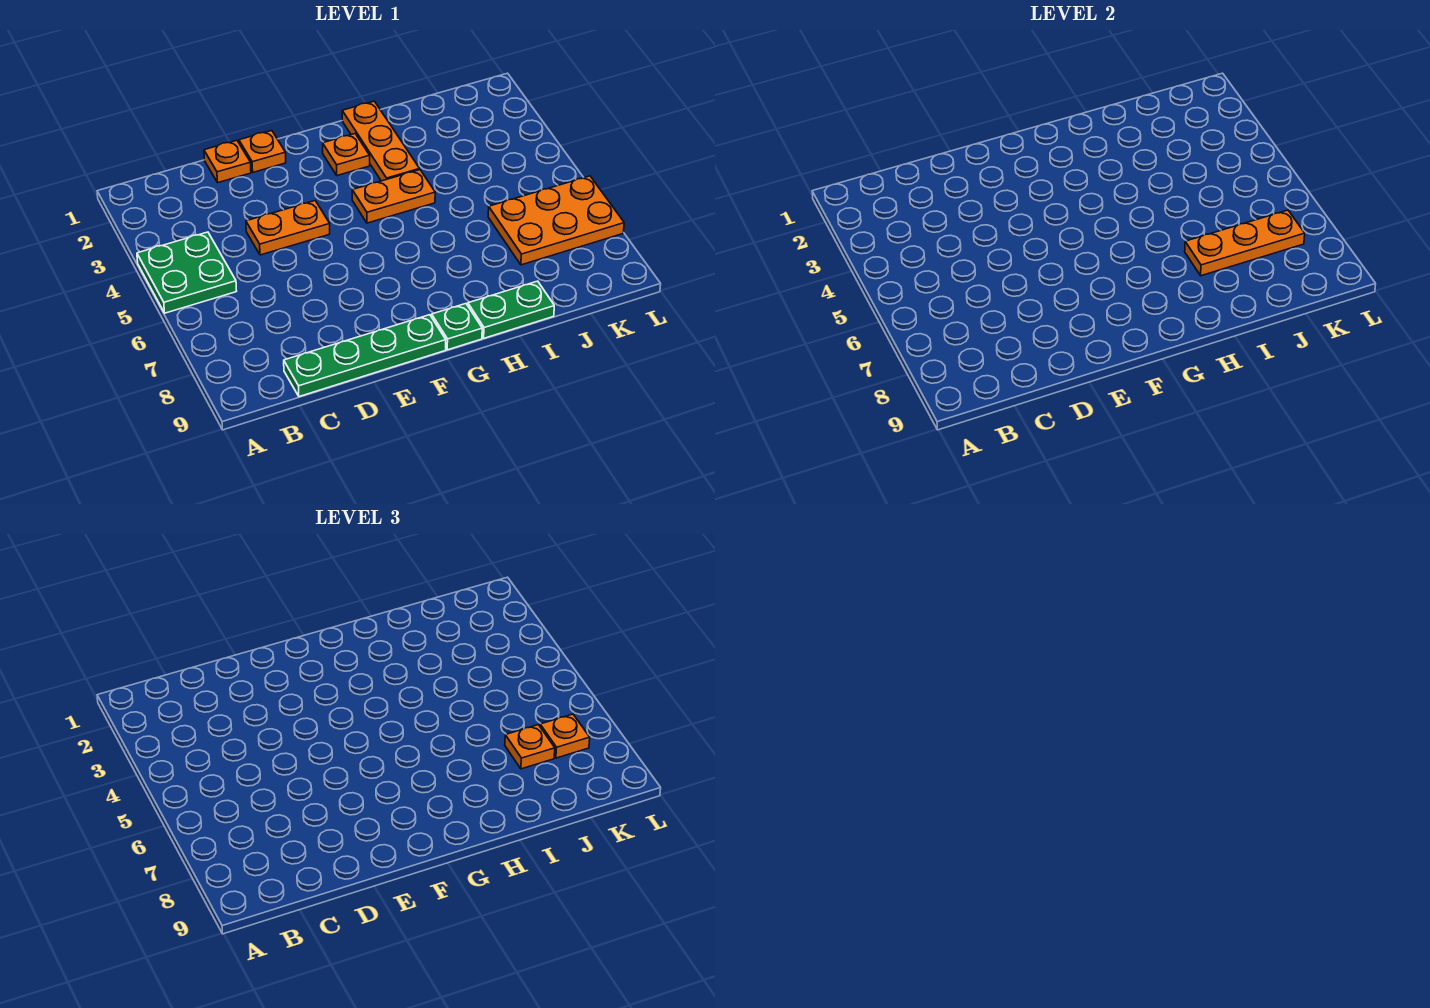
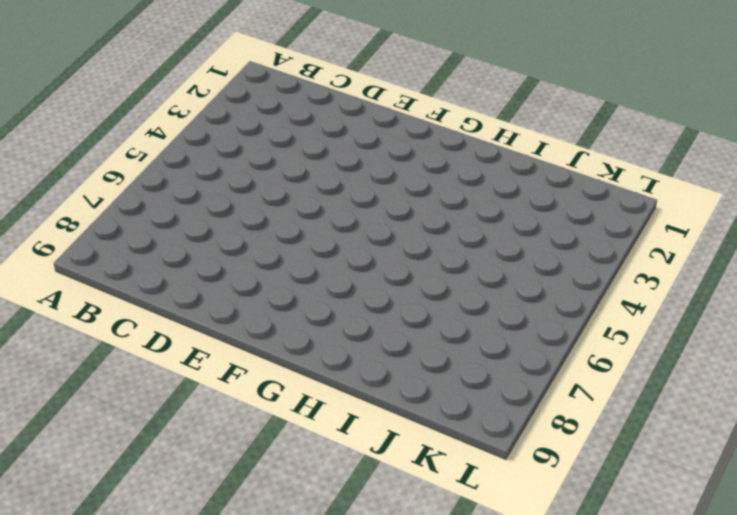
none -> green 2x2 plate [137,232,236,313]
none -> green 1x4 plate [284,315,446,397]
none -> orange 1x1 plate [204,140,251,183]

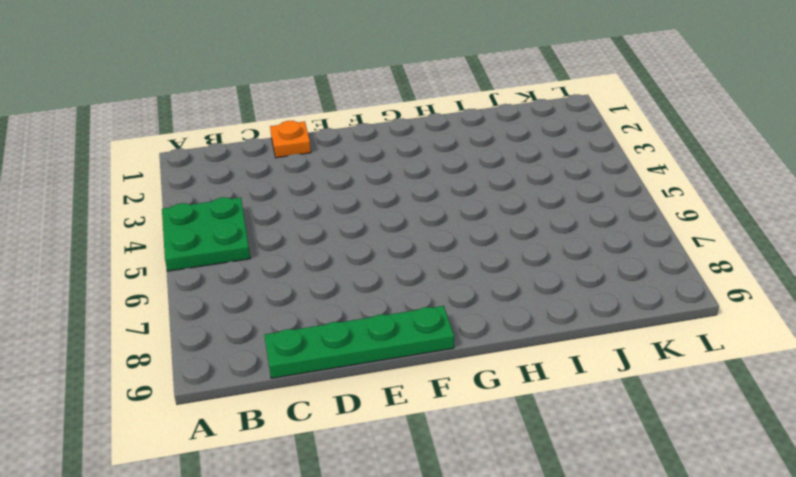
none -> orange 1x2 plate [246,201,330,255]
none -> orange 1x1 plate [239,131,286,172]
none -> orange 1x1 plate [323,134,370,176]

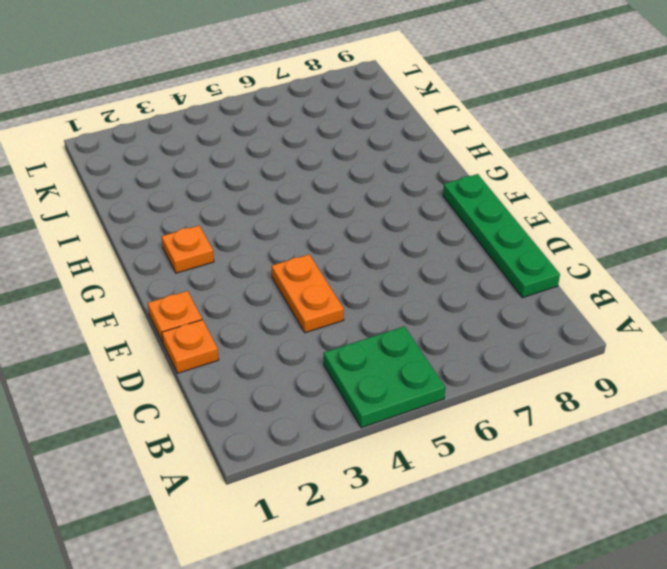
none -> orange 1x2 plate [352,170,435,223]
none -> green 1x1 plate [432,304,482,350]
none -> orange 1x3 plate [342,101,420,181]

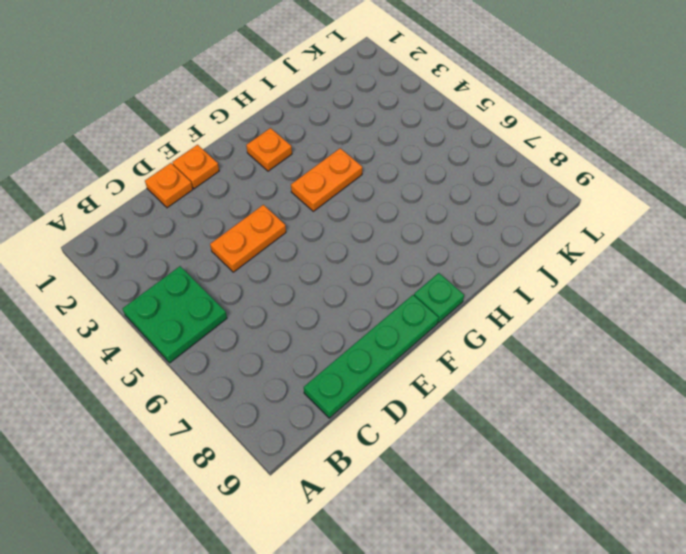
none -> orange 1x3 plate [342,101,420,181]
none -> green 1x2 plate [468,281,554,338]
none -> orange 2x3 plate [488,176,624,265]

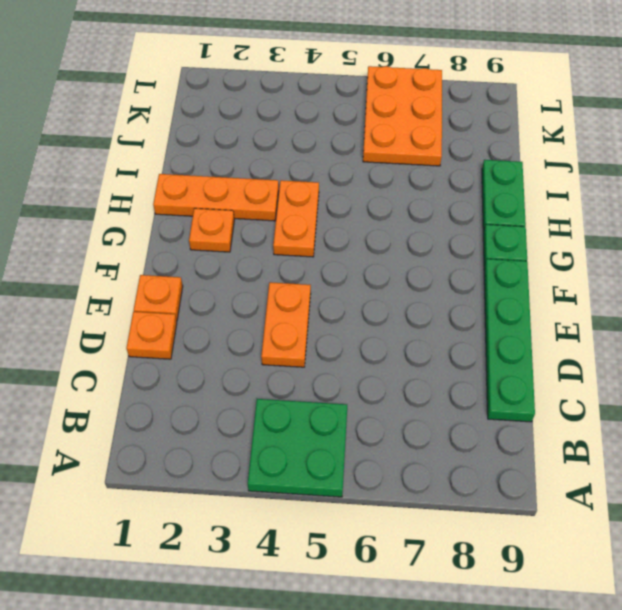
none -> orange 1x3 plate [1185,210,1305,276]
none -> orange 1x1 plate [505,725,555,769]
none -> orange 1x1 plate [540,714,590,758]

